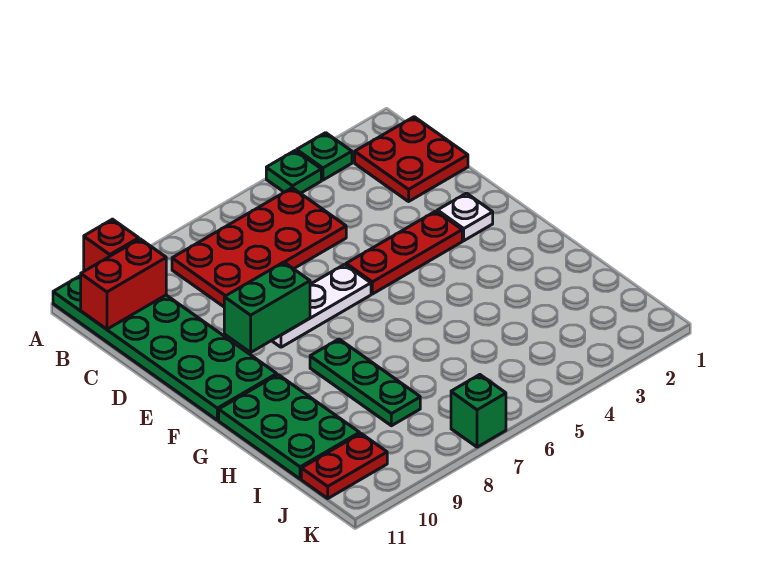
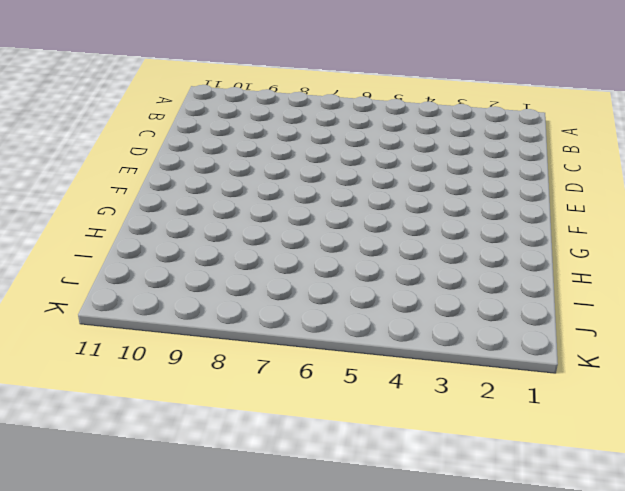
none -> green 1x1 plate [297,133,352,180]
none -> green 1x1 plate [266,151,321,193]
none -> green 2x6 plate [53,276,277,420]

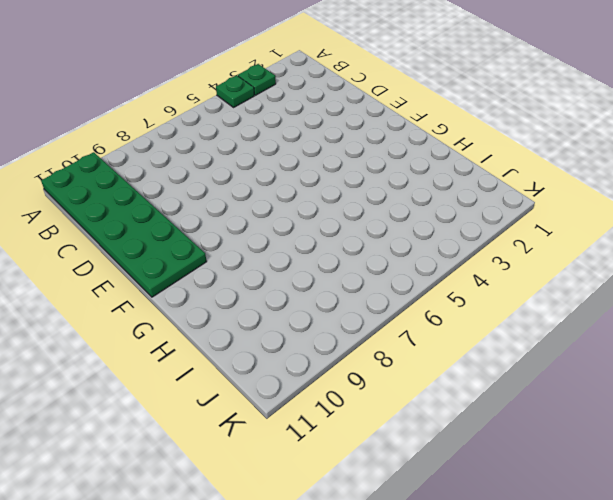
none -> red 2x2 plate [355,117,468,201]
none -> red 2x4 plate [172,188,346,307]
none -> white 1x1 plate [437,193,493,241]

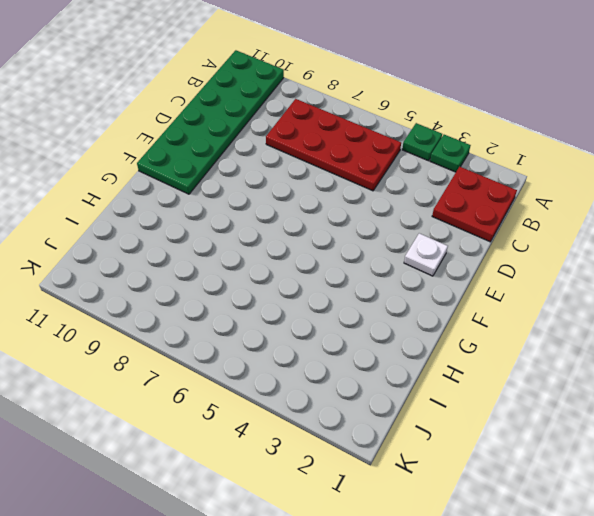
none -> red 1x3 plate [346,211,462,294]
none -> white 1x3 plate [272,264,371,347]
none -> green 1x3 plate [310,339,420,426]

